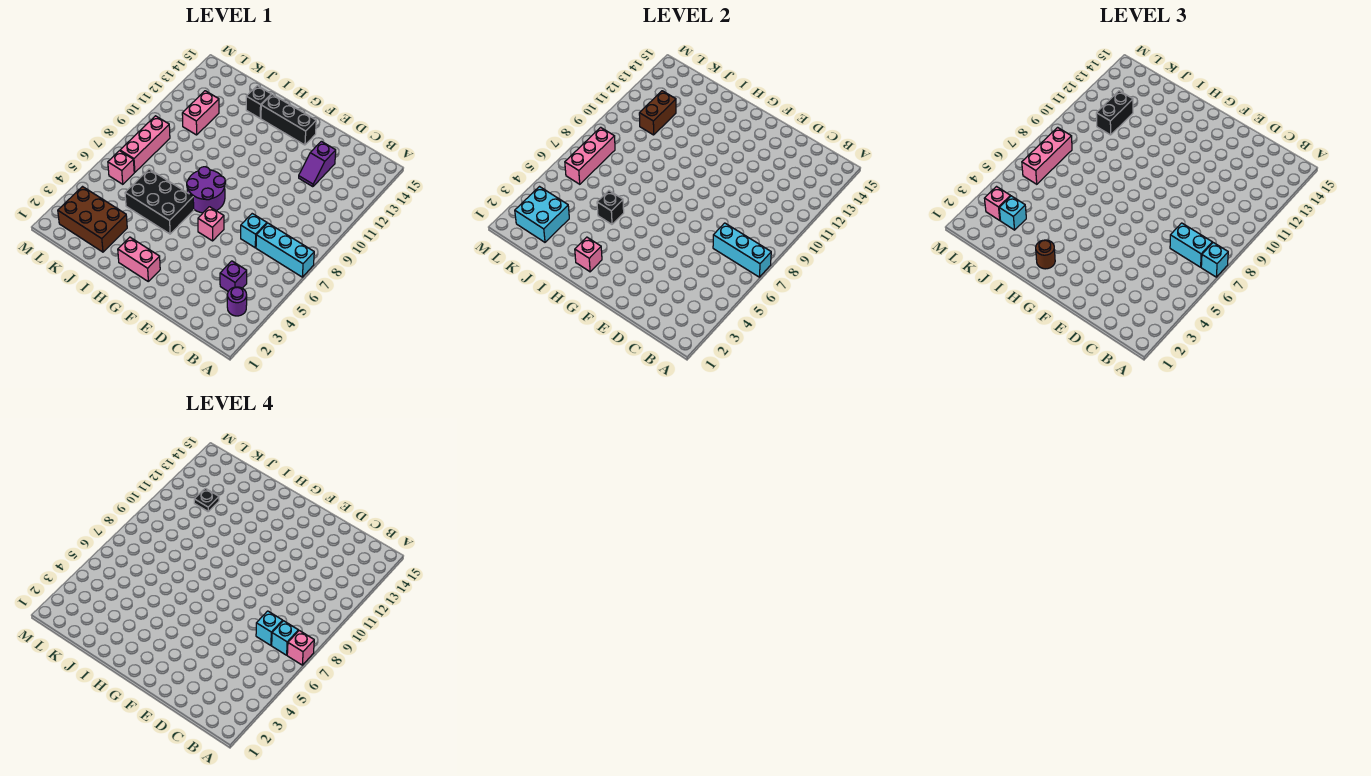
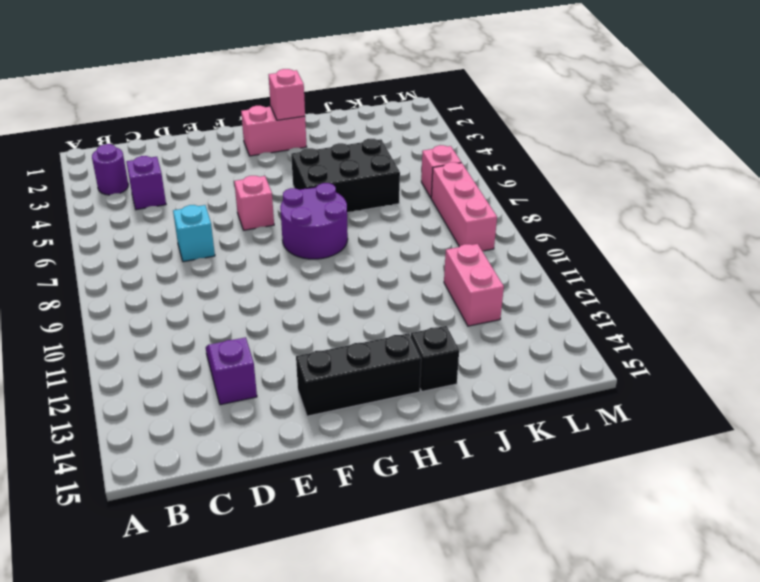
none -> cyan 1x3 brick [256,223,314,277]
none -> brown 2x3 brick [58,187,127,252]
none -> cyan 1x3 brick [713,223,771,277]
none -> black 1x1 brick [597,191,624,224]

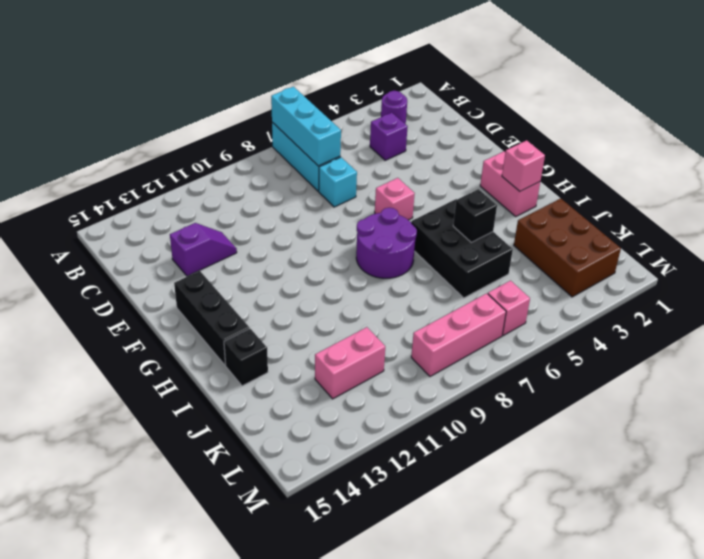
none -> cyan 2x2 brick [515,187,569,242]
none -> brown 1x2 brick [639,91,676,135]
none -> pink 1x3 brick [565,127,615,184]
none -> cyan 1x1 brick [1201,243,1228,277]

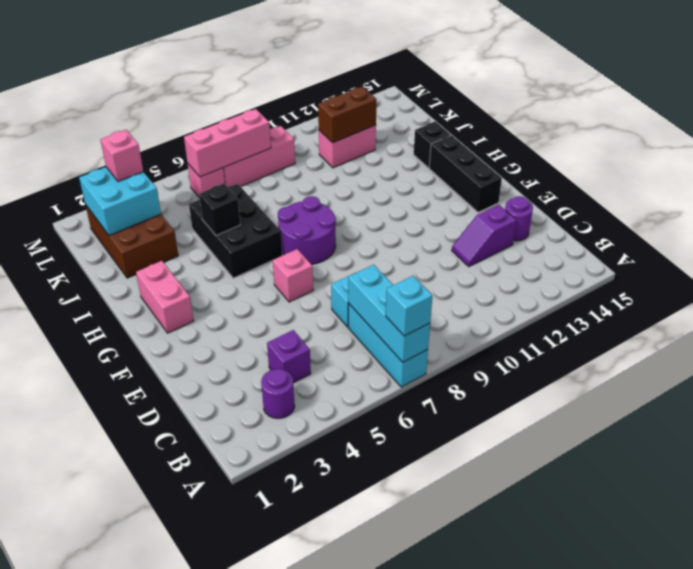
purple 1x1 round brick [505,196,533,241] -> none
none -> pink 1x1 brick [575,237,602,272]
none -> cyan 1x2 brick [1170,223,1212,267]
none -> brown 1x1 round brick [1036,240,1055,269]
none -> cyan 1x1 brick [999,196,1026,230]

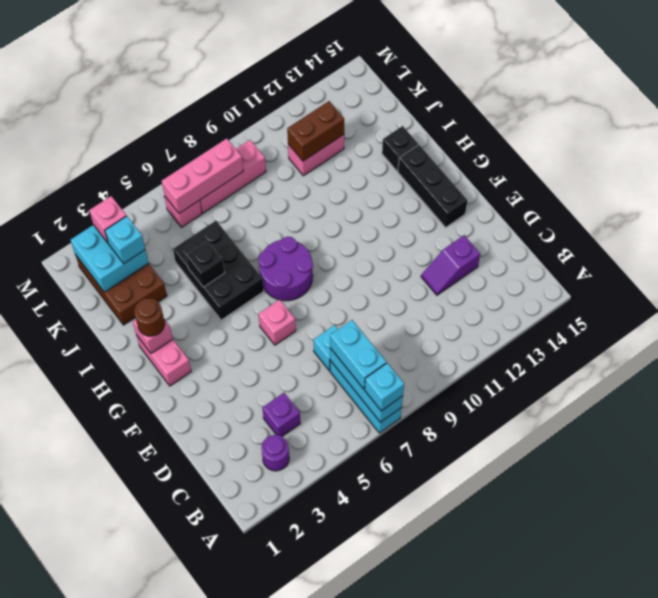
none -> black 1x2 brick [1096,91,1133,135]
none -> pink 1x3 brick [1022,127,1072,184]
none -> pink 1x1 brick [287,631,314,665]
none -> cyan 1x1 brick [272,621,298,655]

